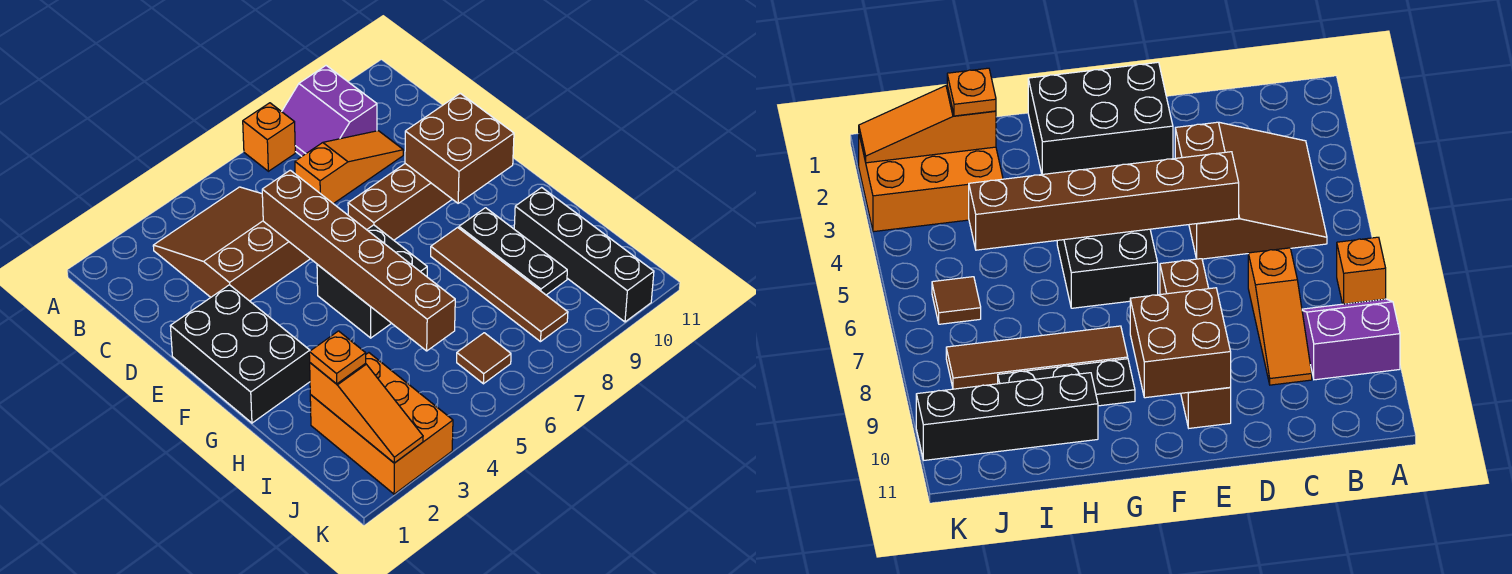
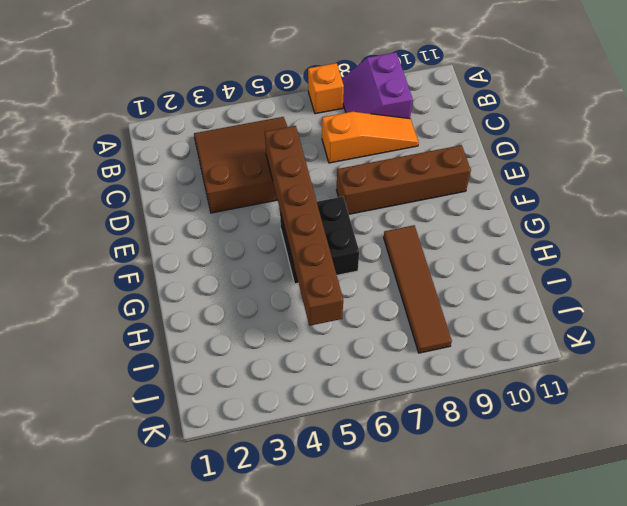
none -> black 2x3 brick [170,285,310,423]
none -> black 1x3 plate [459,208,567,295]
none -> black 1x4 brick [514,187,654,322]

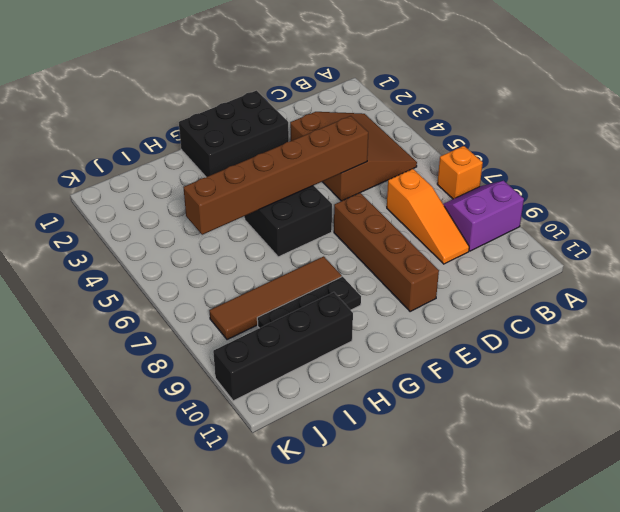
none -> orange 2x3 brick [310,353,453,494]
none -> brown 1x1 tile [457,333,511,384]
none -> brown 2x2 brick [405,93,514,203]

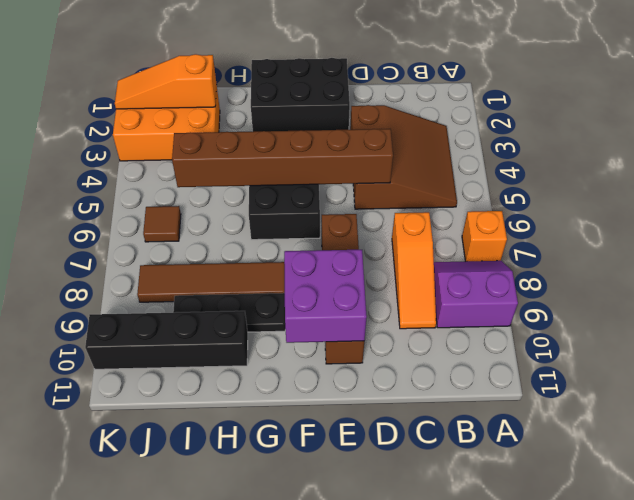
purple 2x2 brick [284,250,367,343] -> brown 2x2 brick [405,93,514,203]
none -> orange 1x1 plate [309,331,366,384]

